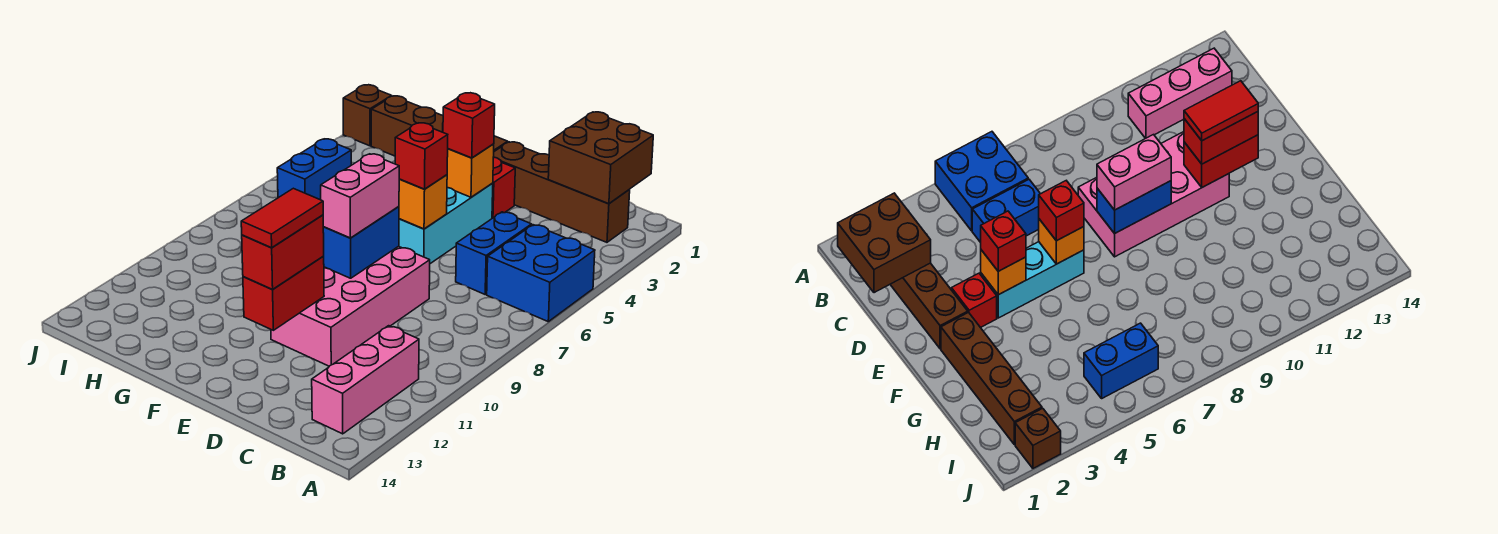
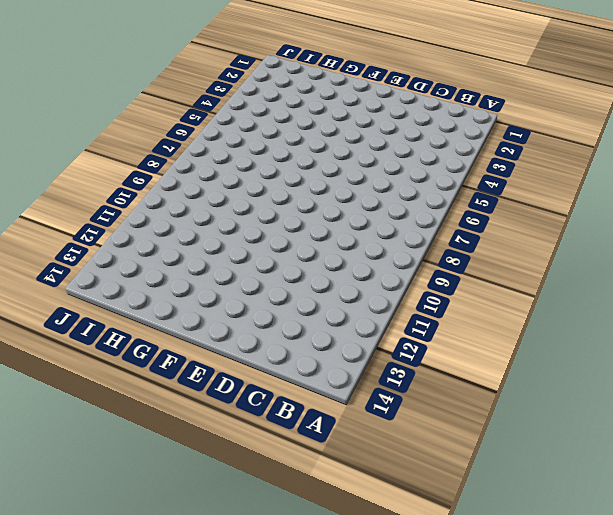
none -> blue 2x2 brick [487,225,595,322]
none -> brown 1x4 brick [494,142,630,242]
none -> pink 1x3 brick [312,326,419,434]

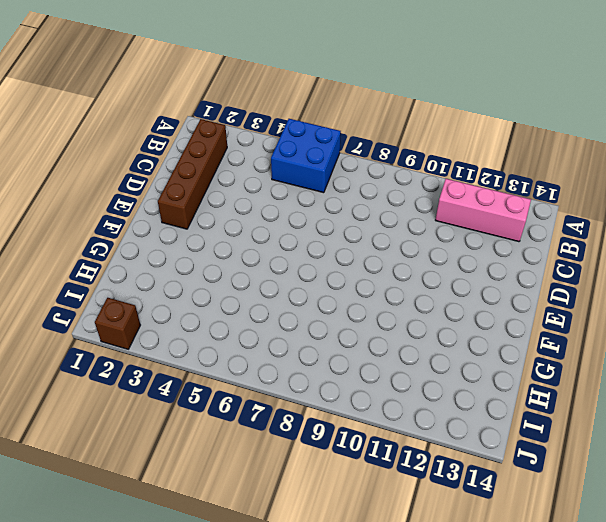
none -> blue 1x2 brick [456,212,532,294]
none -> pink 2x4 brick [271,246,430,366]
none -> red 1x1 brick [492,157,515,218]

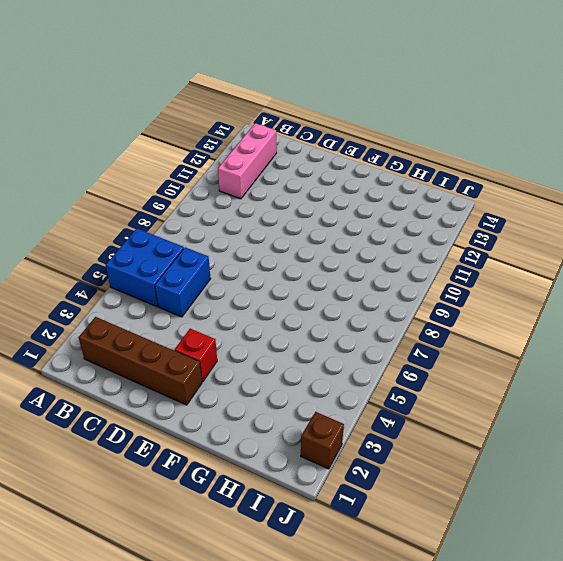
none -> pink 2x4 brick [271,246,430,366]
none -> cyan 1x3 brick [399,183,493,264]
none -> brown 1x4 brick [371,96,508,156]

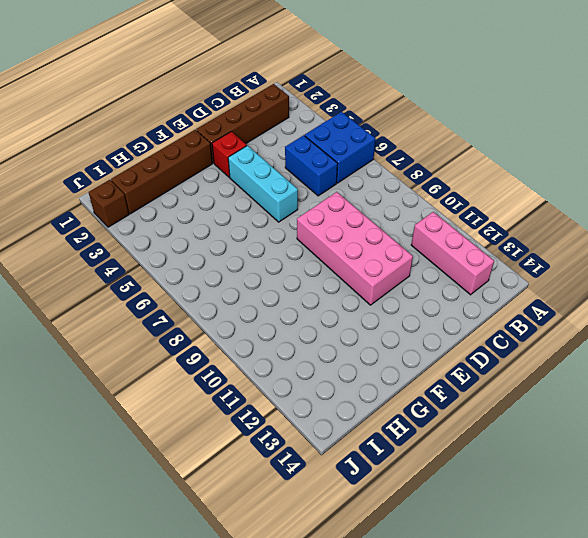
none -> blue 1x2 brick [277,139,351,200]
none -> brown 2x2 brick [548,112,653,204]
none -> orange 1x1 brick [447,144,494,197]

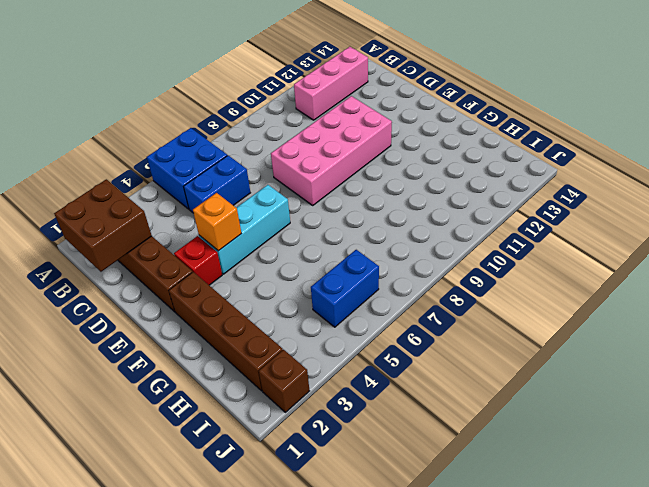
none -> orange 1x1 brick [399,175,447,229]
none -> blue 1x2 brick [323,206,399,278]
none -> red 1x2 brick [243,256,324,330]

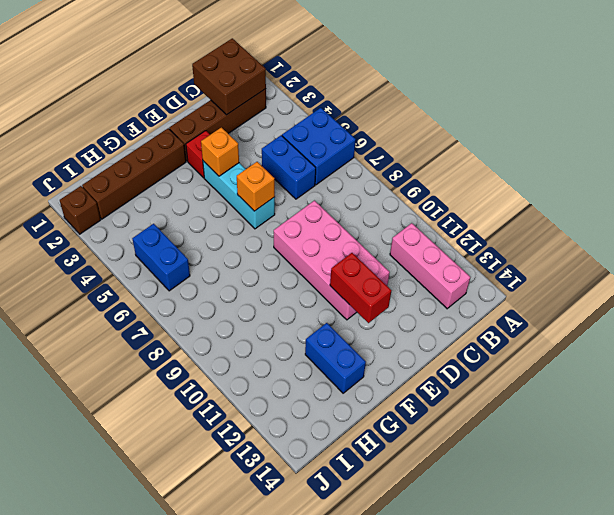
blue 1x2 brick [305,323,366,393] -> blue 1x2 brick moved to [323,206,399,278]
none -> red 1x1 brick [443,93,495,158]
none -> red 1x1 brick [395,123,448,189]
none -> pink 1x2 brick [321,154,399,238]

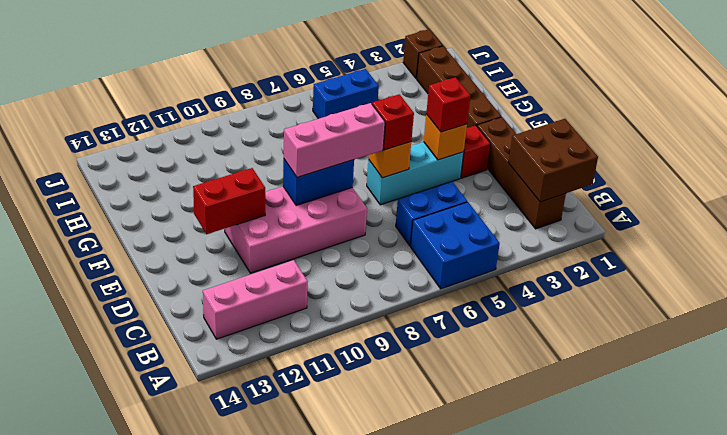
pink 1x3 brick [284,103,385,177] -> pink 1x2 brick [321,154,399,238]
none -> red 1x2 brick [242,215,324,289]
none -> red 1x2 tile [241,188,323,248]

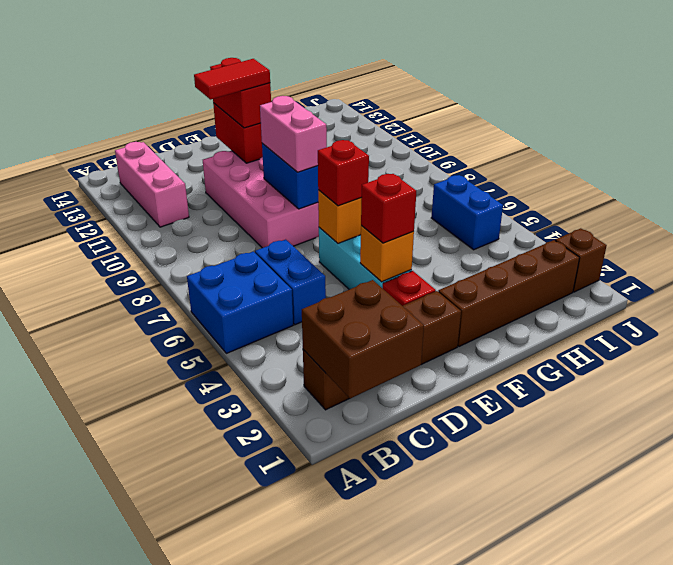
red 1x2 tile [194,59,270,100] -> red 1x2 tile turned to [241,188,323,248]

